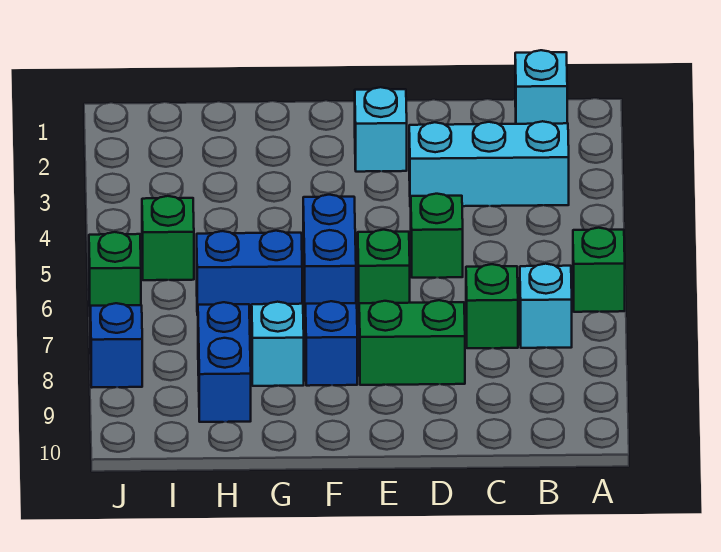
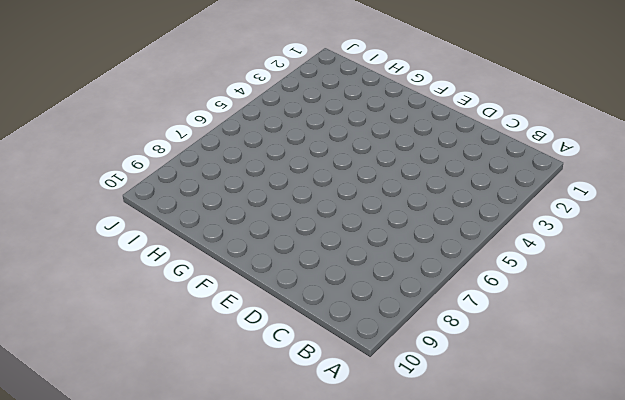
none -> green 1x1 brick [573,228,625,312]
none -> cyan 1x1 brick [515,50,567,124]
none -> cyan 1x3 brick [409,121,569,207]

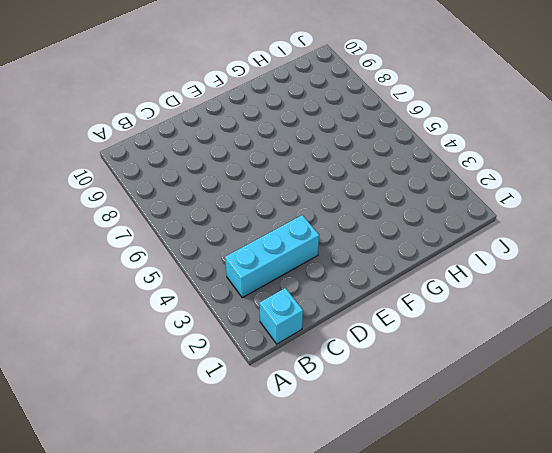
none -> green 1x1 brick [573,228,625,312]
none -> cyan 1x1 brick [520,264,572,348]
none -> green 1x1 brick [466,264,518,348]

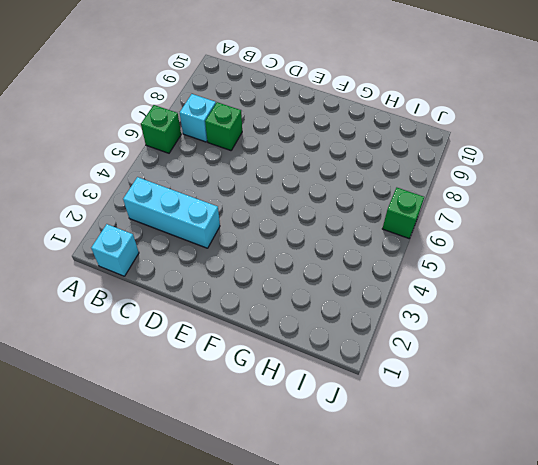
none -> green 1x1 brick [411,194,463,278]
none -> green 1x2 brick [359,300,465,385]
none -> cyan 1x1 brick [355,87,407,172]

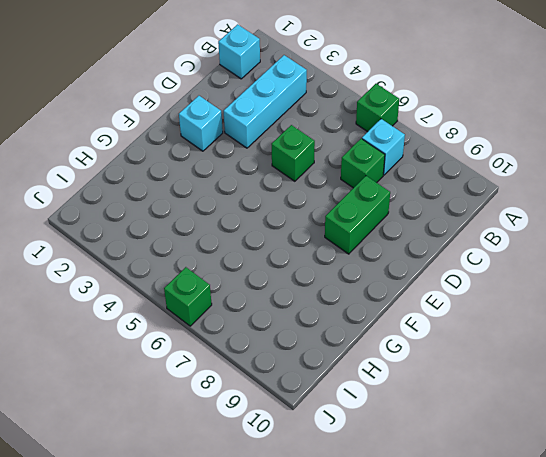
none -> green 1x1 brick [358,230,410,313]
none -> blue 1x2 brick [303,195,356,314]
none -> blue 1x1 brick [306,301,357,386]

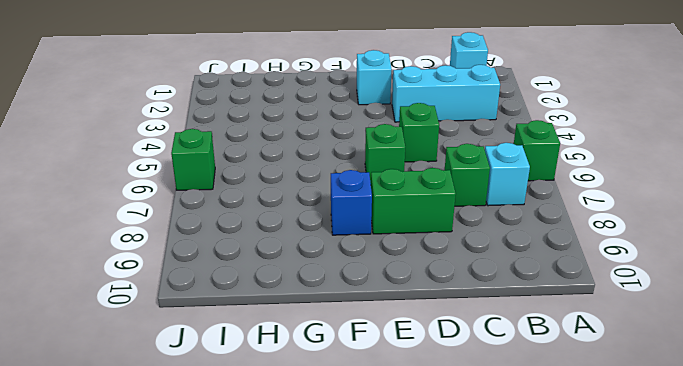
none -> blue 1x2 brick [303,195,356,314]
none -> blue 1x2 brick [197,231,302,315]
none -> cyan 1x1 brick [252,302,304,386]

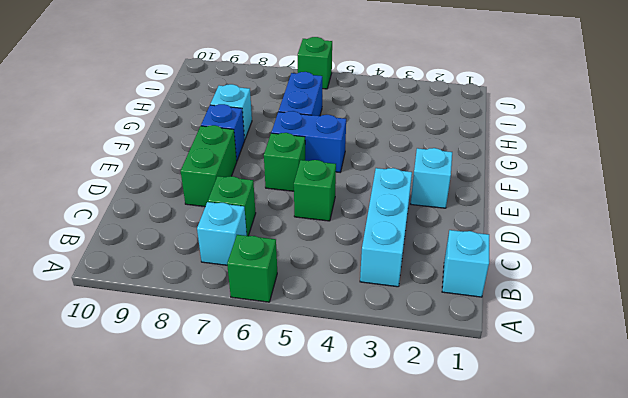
none -> blue 1x2 brick [198,302,251,422]
none -> green 1x1 brick [142,196,194,280]
none -> blue 1x1 brick [90,303,142,387]

